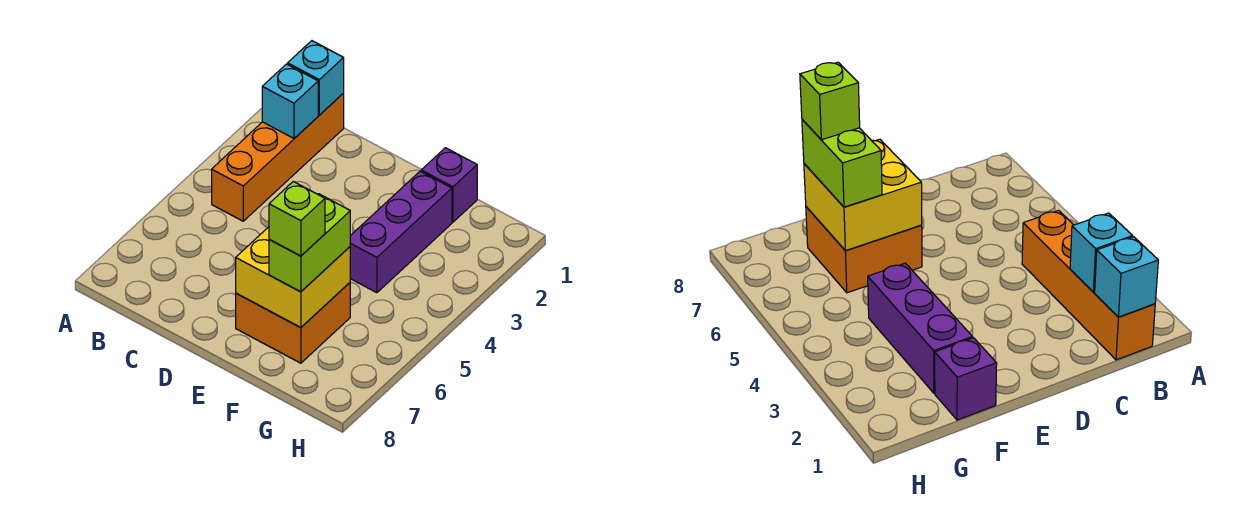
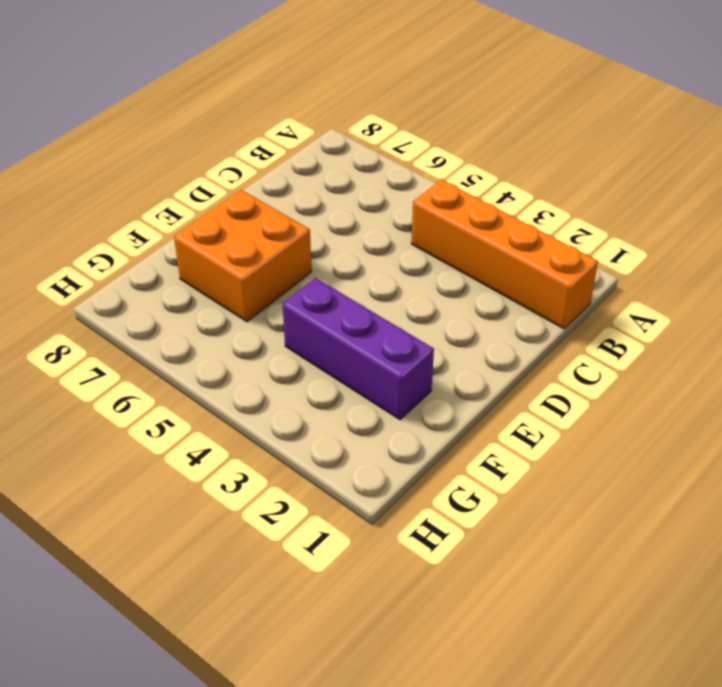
none -> purple 1x1 brick [421,148,477,222]
none -> cyan 1x1 brick [288,41,344,115]

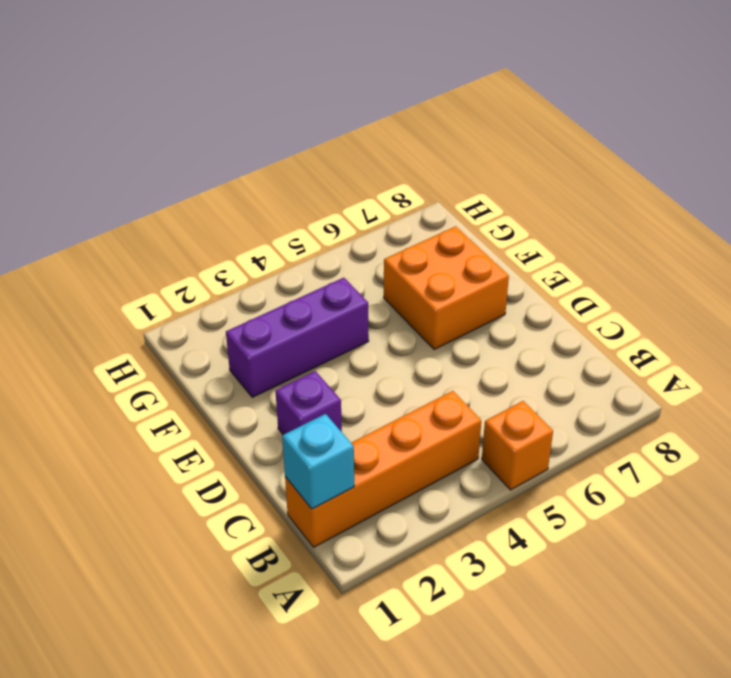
orange 1x1 brick [482,401,553,490] -> none
purple 1x1 brick [275,371,342,435] -> purple 1x1 brick moved to [421,148,477,222]
none -> cyan 1x1 brick [262,64,318,138]
none -> yellow 2x2 brick [236,227,350,328]

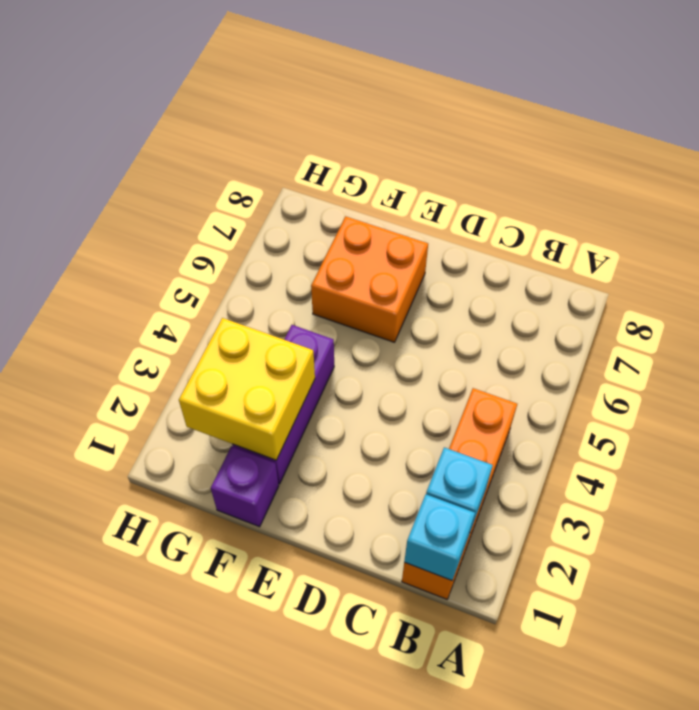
yellow 2x2 brick [179,318,315,460] -> yellow 2x2 brick moved to [236,227,350,328]
none -> lime 1x2 brick [269,194,350,292]
none -> lime 1x1 brick [269,181,325,256]

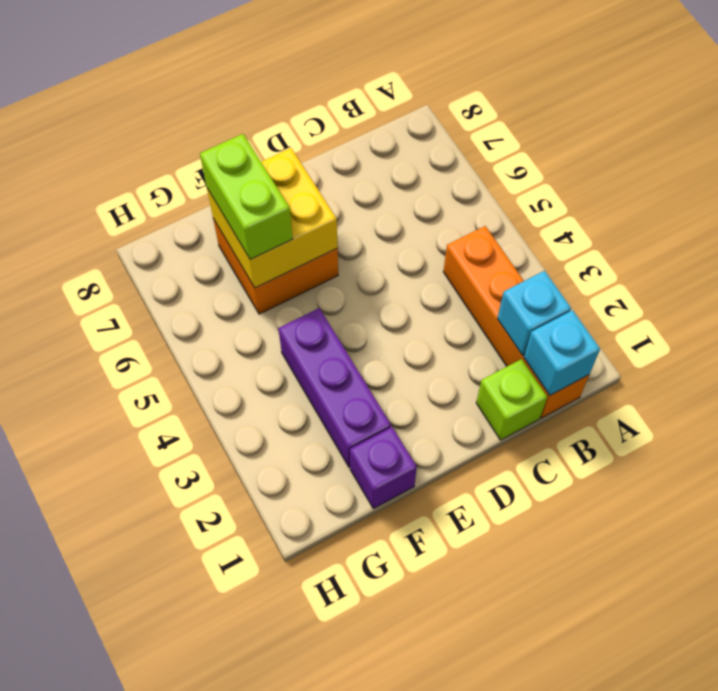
lime 1x1 brick [476,359,547,440] -> lime 1x1 brick moved to [269,181,325,256]

